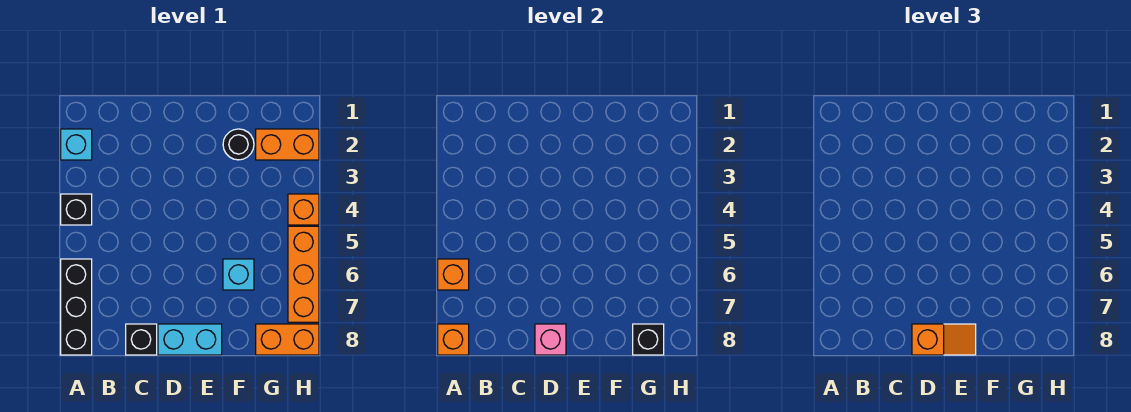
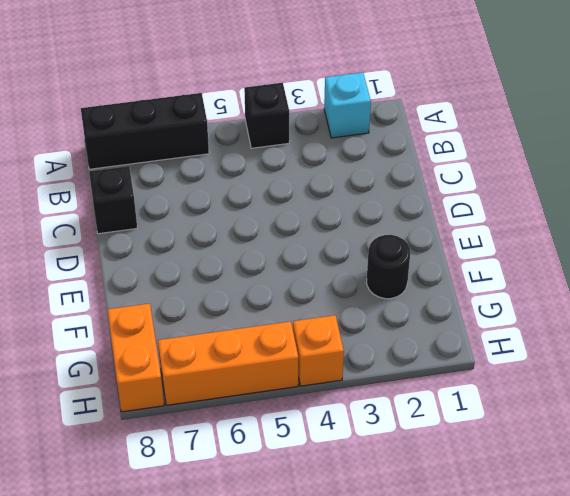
none -> cyan 1x2 brick [158,324,222,355]
none -> cyan 1x1 brick [223,259,254,290]
none -> orange 1x2 brick [256,129,319,160]

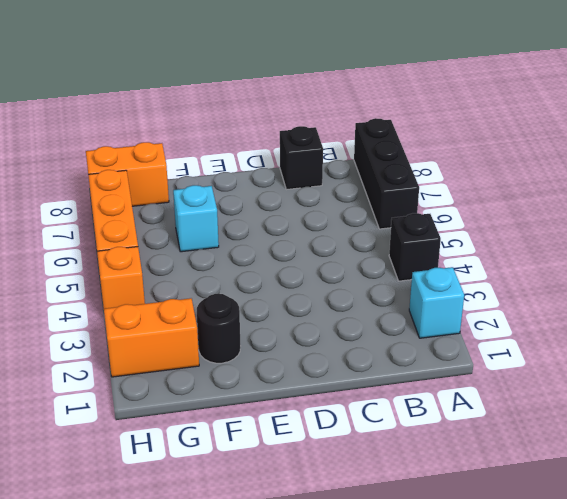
none -> cyan 1x2 brick [158,324,222,355]
none -> orange 1x1 brick [438,259,469,290]
none -> orange 1x1 brick [438,324,469,355]

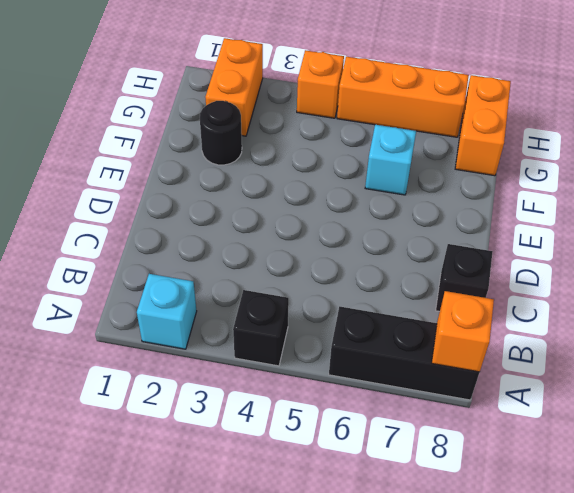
none -> cyan 1x2 brick [158,324,222,355]
none -> orange 1x1 brick [438,259,469,290]
none -> pink 1x1 brick [535,324,566,355]

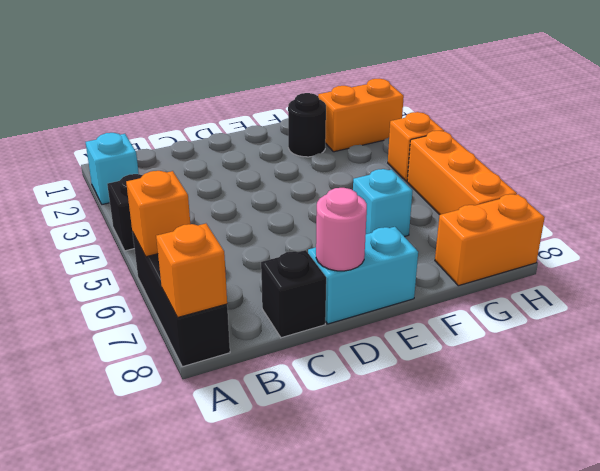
pink 1x1 round brick [316,188,367,271] -> pink 1x1 brick [535,324,566,355]
none -> black 1x1 brick [633,324,664,355]
none -> orange 1x2 slope [912,324,976,355]

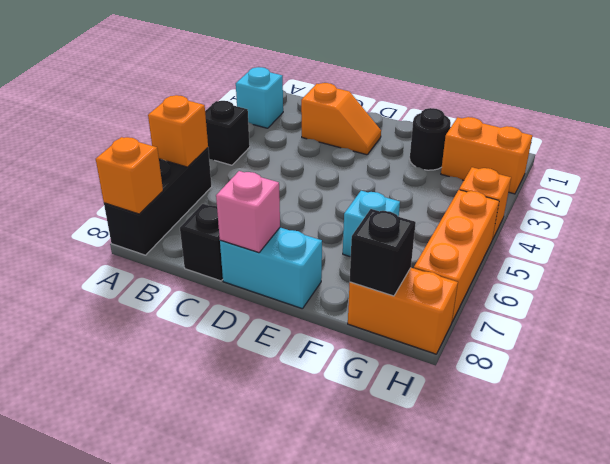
orange 1x2 slope [301,83,381,155] -> orange 1x2 slope moved to [912,324,976,355]

